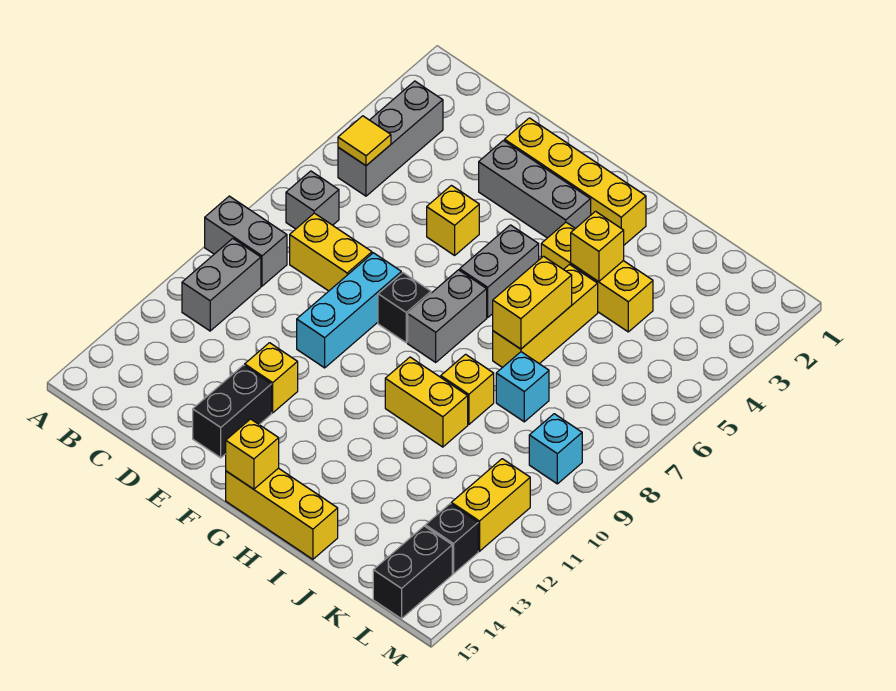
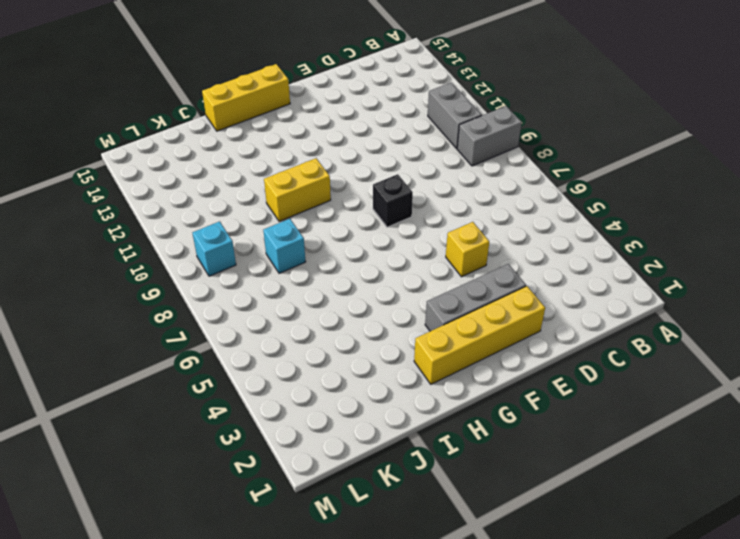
none -> grey 1x3 brick [338,81,443,196]
none -> grey 1x1 brick [286,171,339,229]
none -> yellow 1x2 brick [290,213,372,291]

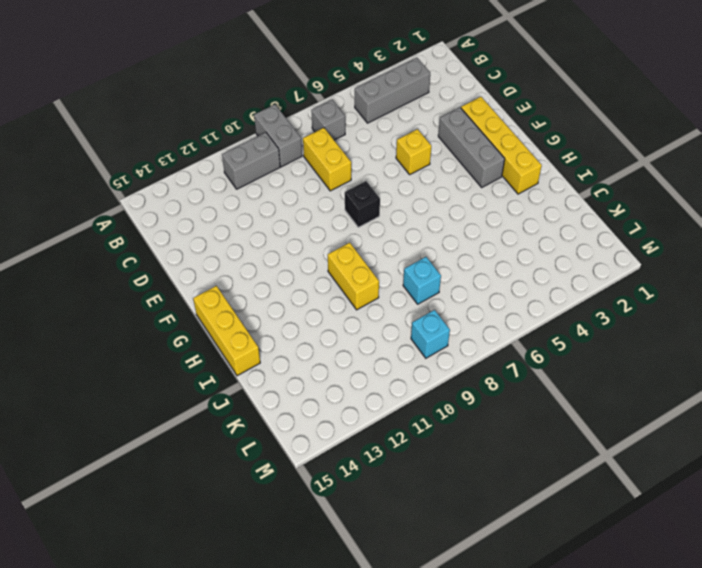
none -> cyan 1x3 brick [297,253,401,368]
none -> yellow 1x1 brick [245,343,298,413]
none -> black 1x2 brick [193,365,272,458]

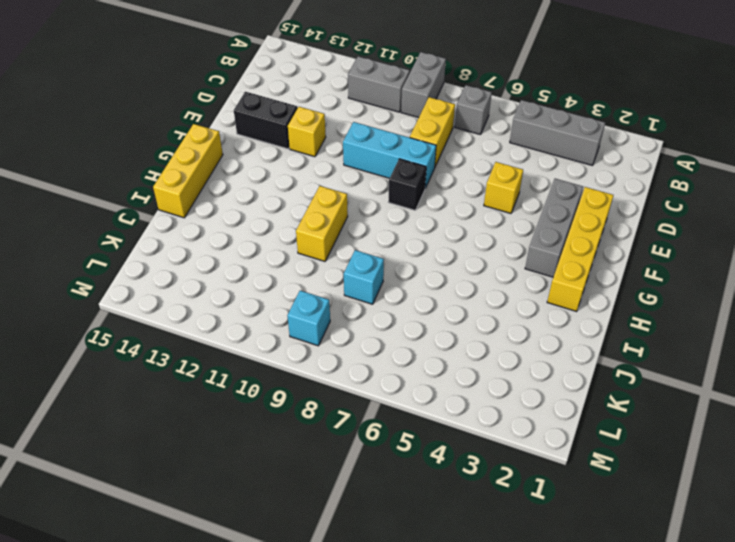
none -> grey 1x2 brick [460,225,539,317]
none -> grey 1x2 brick [408,270,487,362]
none -> yellow 1x3 brick [541,222,653,332]

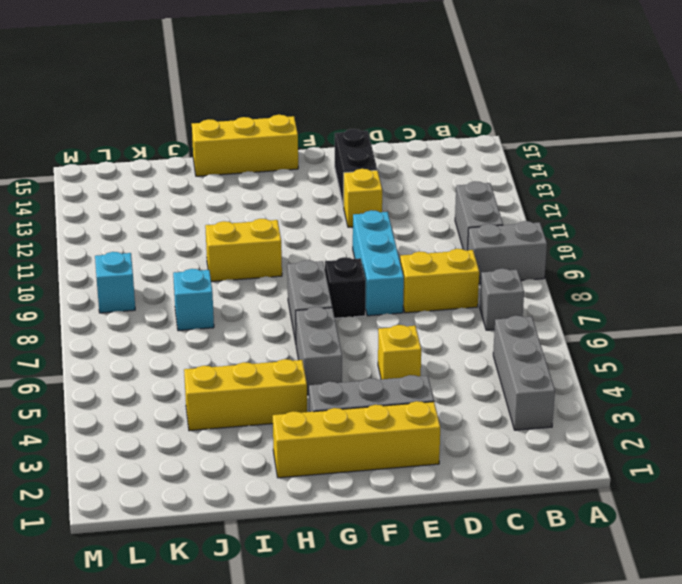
none -> yellow 1x3 brick [493,265,598,368]
none -> yellow 1x1 brick [441,354,494,425]
none -> yellow 1x2 brick [451,459,530,551]

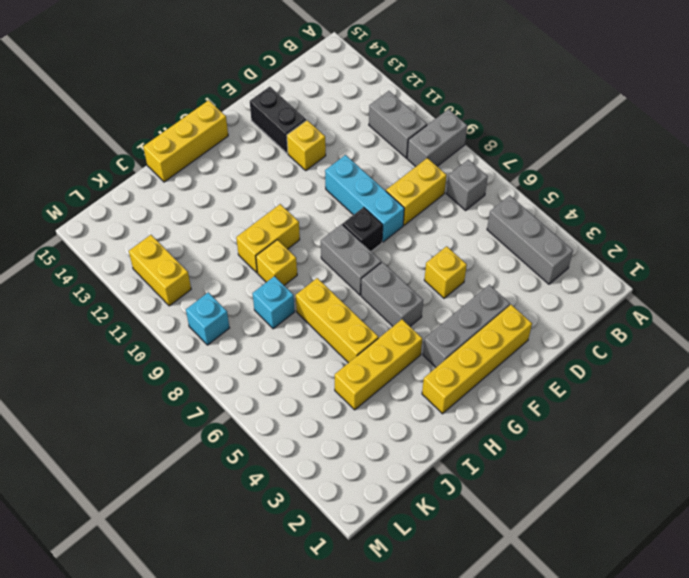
none -> black 1x1 brick [425,504,478,574]
none -> black 1x2 brick [373,526,452,619]
none -> yellow 1x1 tile [338,116,391,166]

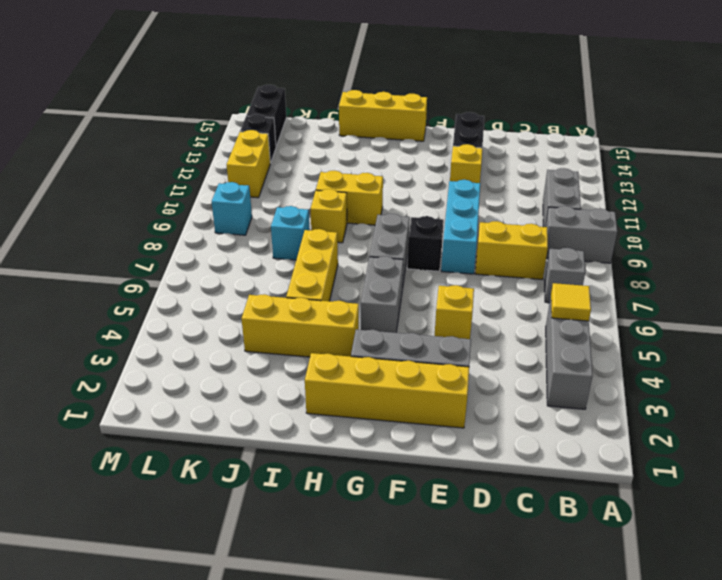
none -> yellow 1x1 brick [226,419,279,489]
none -> yellow 1x1 brick [571,211,624,282]
none -> yellow 1x2 brick [493,256,572,349]

